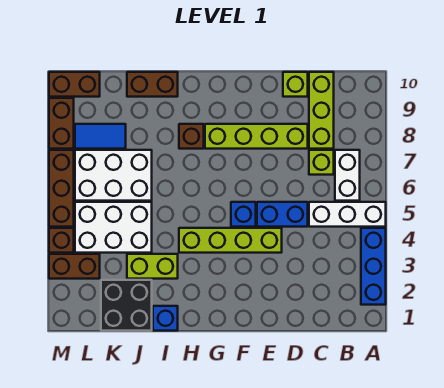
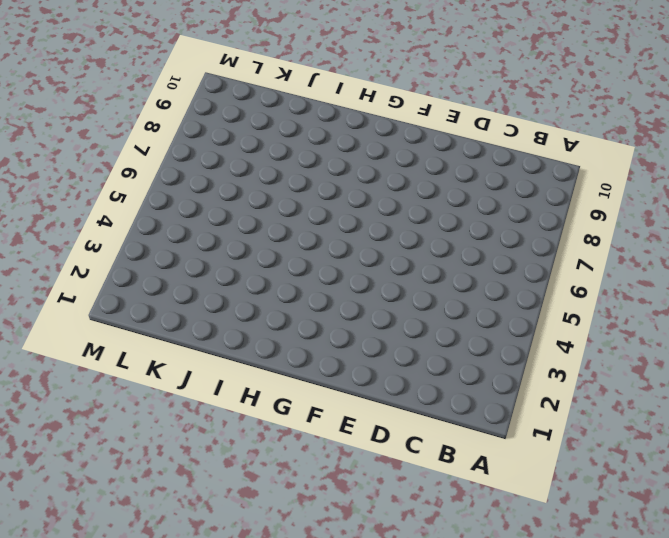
none -> blue 1x3 brick [361,228,386,305]
none -> white 1x3 brick [309,202,386,227]
none -> white 1x2 brick [335,150,360,201]

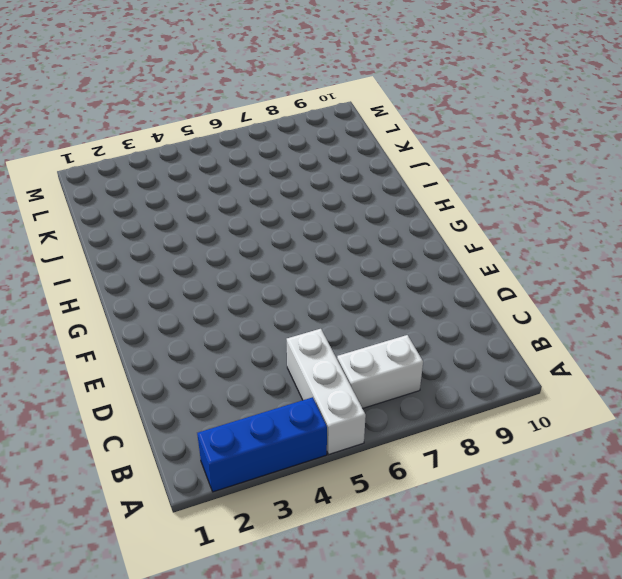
none -> lime 1x1 brick [309,150,334,175]
none -> lime 1x3 brick [309,72,334,149]
none -> blue 1x2 brick [257,202,308,227]

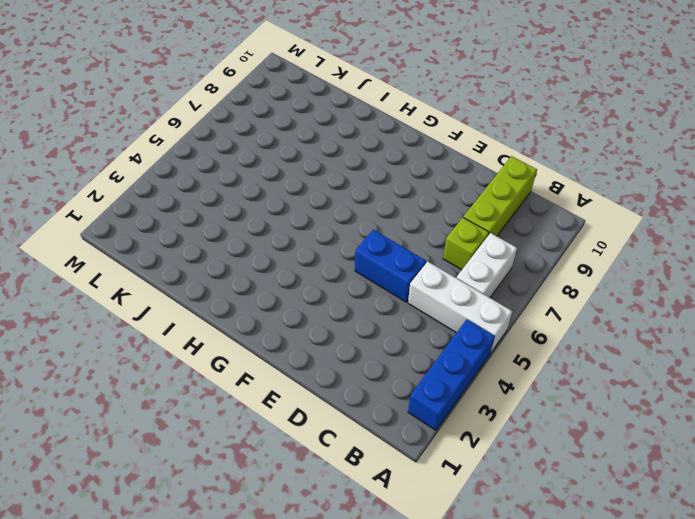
none -> lime 1x4 brick [205,124,308,149]
none -> lime 1x1 brick [283,72,308,97]
none -> lime 1x4 brick [179,228,282,253]

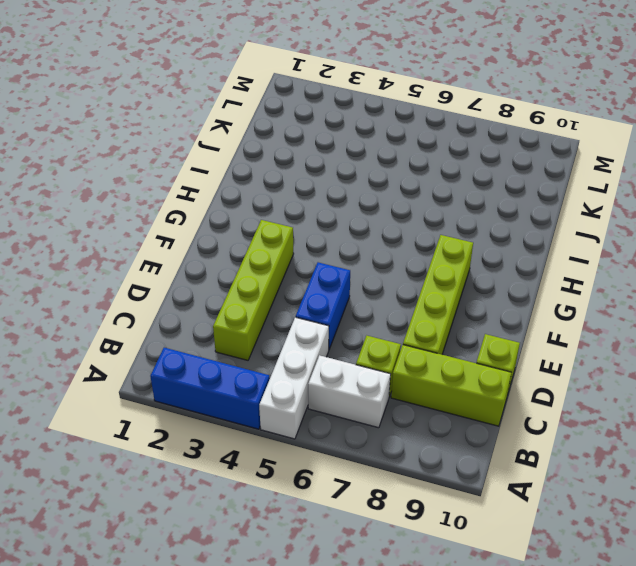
lime 1x4 brick [213,220,294,360] -> lime 1x4 brick moved to [179,228,282,253]
none -> blue 1x1 brick [231,202,256,227]
none -> brown 1x1 brick [179,124,204,149]
none -> blue 1x1 brick [153,306,178,331]

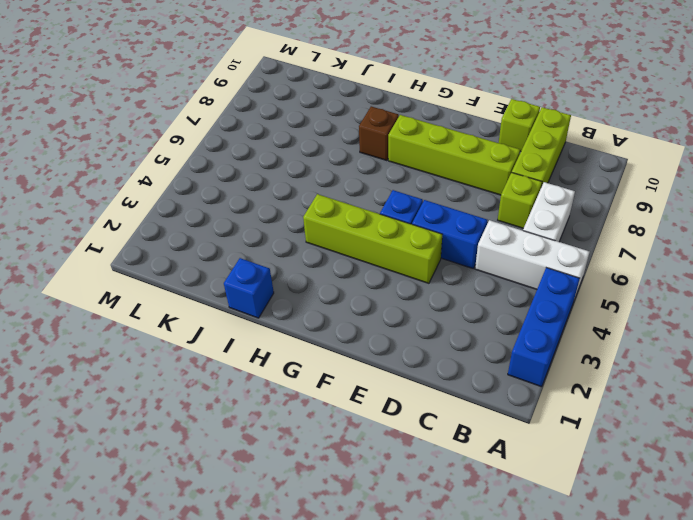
none -> lime 1x2 brick [127,254,178,279]
none -> brown 1x2 brick [127,72,178,97]
none -> black 2x2 brick [101,280,152,331]

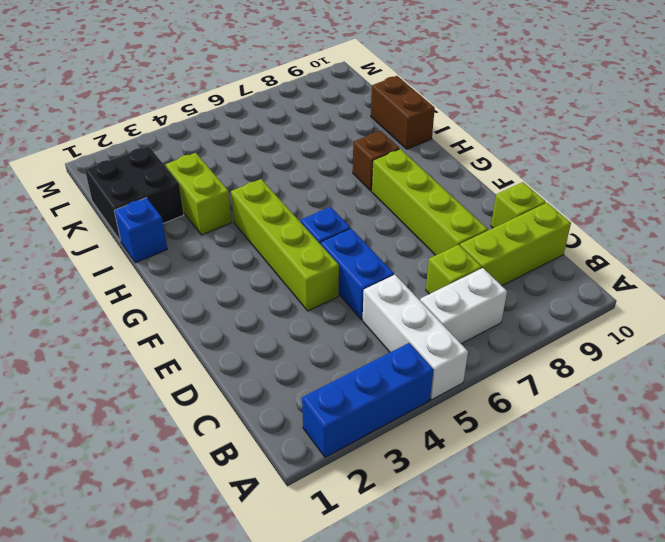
none -> white 2x3 brick [75,202,152,253]
none -> white 2x3 brick [75,150,152,201]
none -> blue 1x2 tile [75,124,126,149]

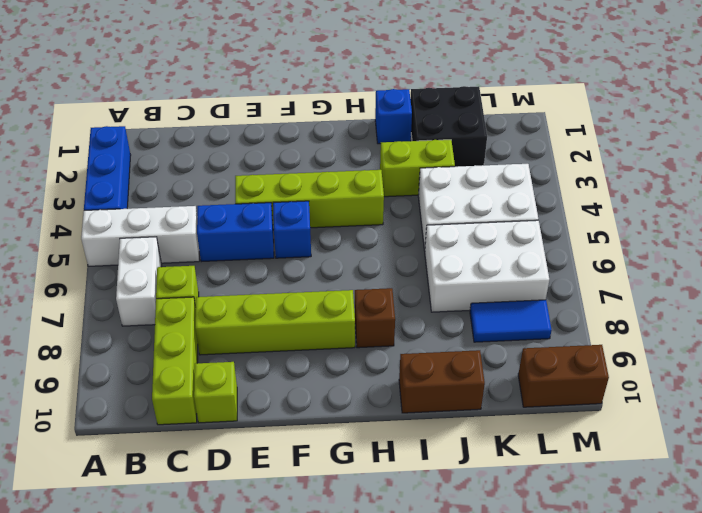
none -> brown 1x2 brick [49,254,100,279]
none -> brown 1x1 brick [49,228,74,253]
none -> brown 1x3 brick [49,150,74,227]

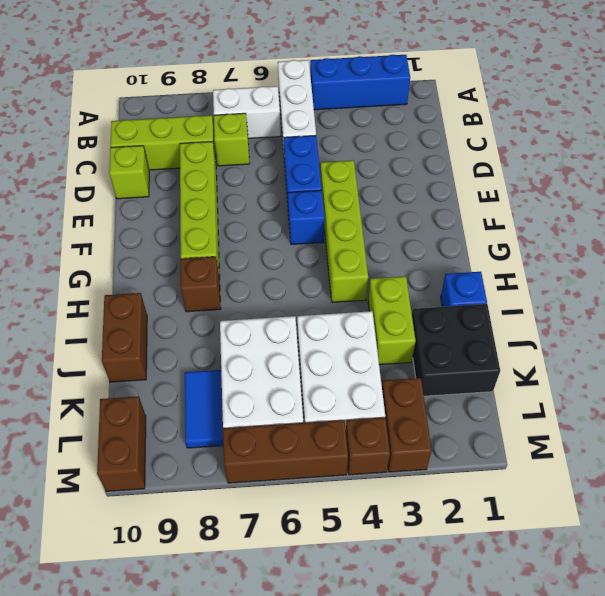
none -> brown 1x2 brick [49,98,74,149]

